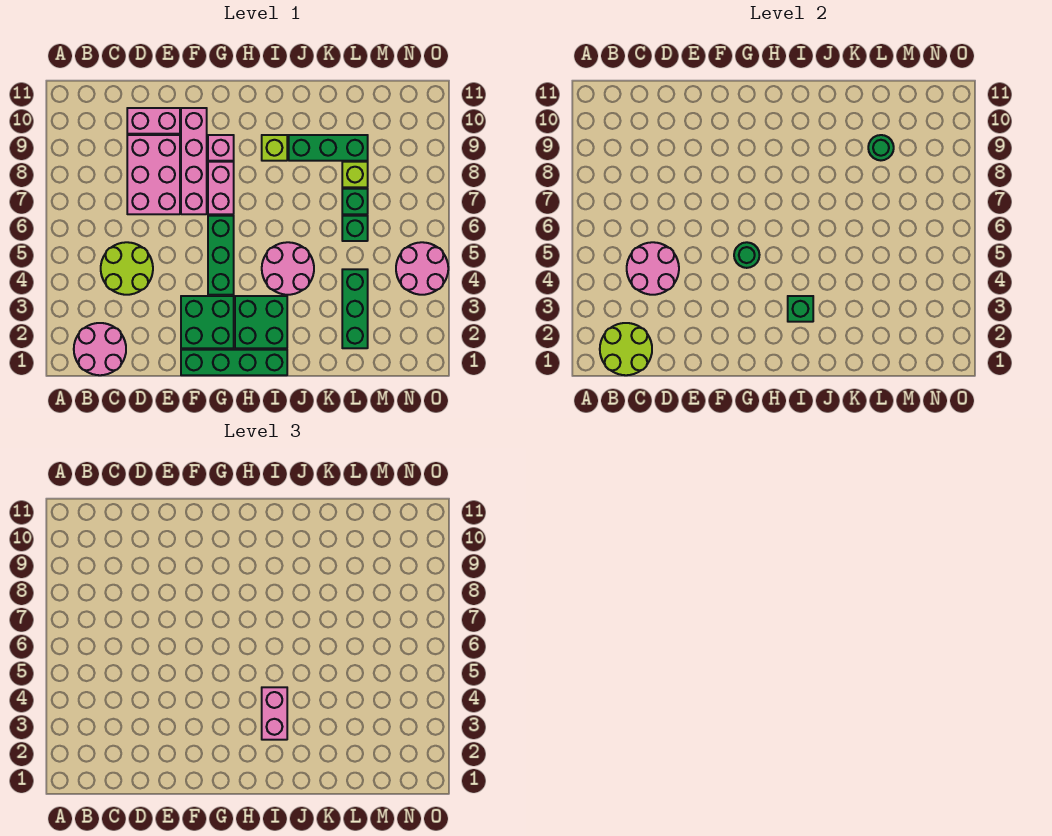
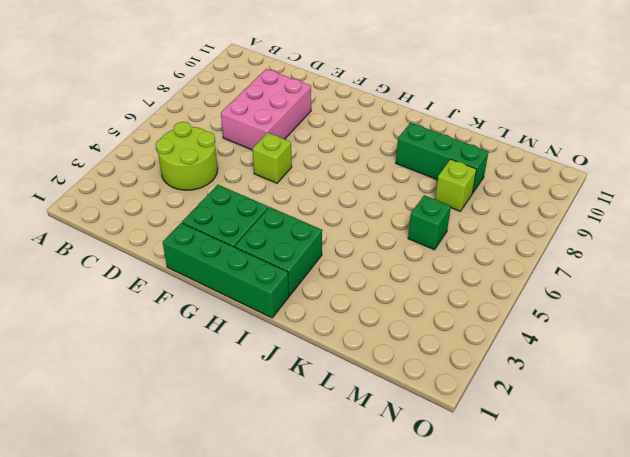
lime 1x1 brick [252,133,292,183] -> lime 1x1 brick moved to [262,135,287,161]
none -> pink 2x2 round brick [74,323,126,375]
none -> pink 1x2 brick [127,108,180,134]
none -> pink 1x4 brick [181,108,207,214]

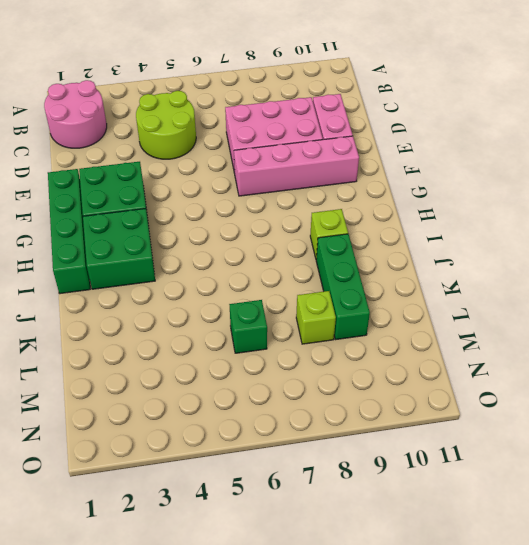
none -> green 1x3 brick [208,216,234,295]
none -> pink 1x2 brick [208,162,234,214]
none -> pink 1x1 brick [208,135,234,161]

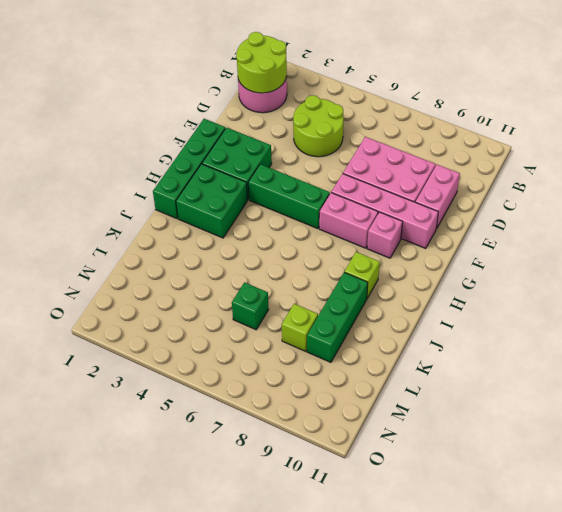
none -> pink 2x2 round brick [262,242,314,295]
none -> green 1x3 brick [342,269,368,348]
none -> green 1x1 brick [342,189,368,214]

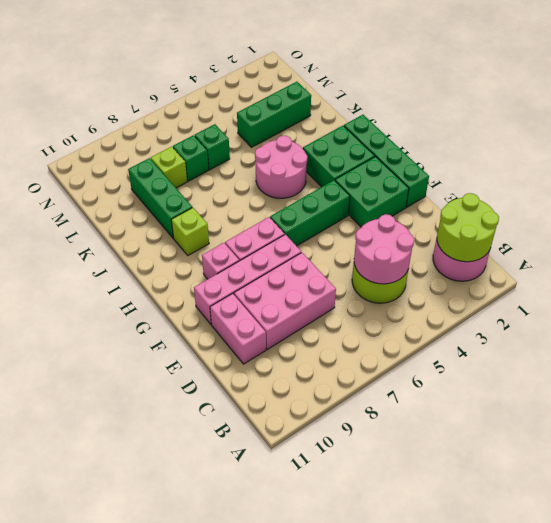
none -> pink 2x2 round brick [396,242,448,295]
none -> green 1x1 round brick [734,242,759,268]
none -> green 1x1 brick [788,296,813,322]

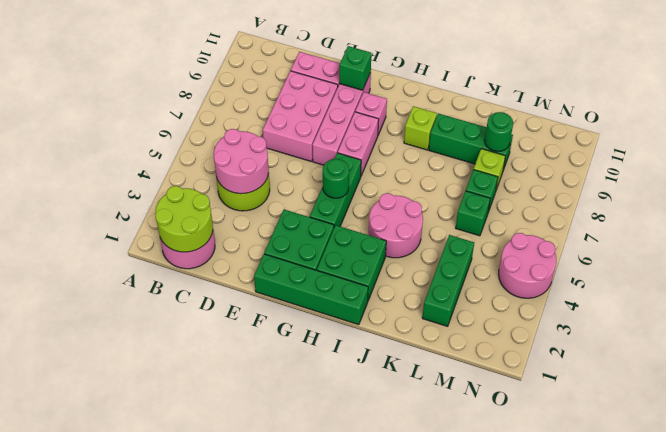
green 1x1 brick [339,46,371,90] -> green 1x1 brick moved to [788,296,813,322]
none -> pink 1x2 brick [262,687,287,740]

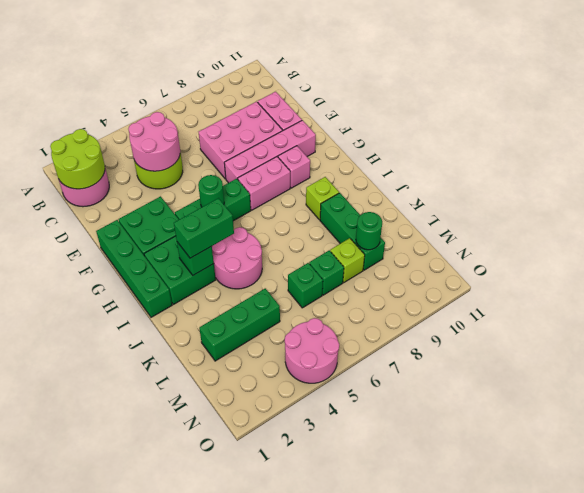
green 1x2 brick [174,198,234,258] -> pink 1x2 brick [262,687,287,740]

